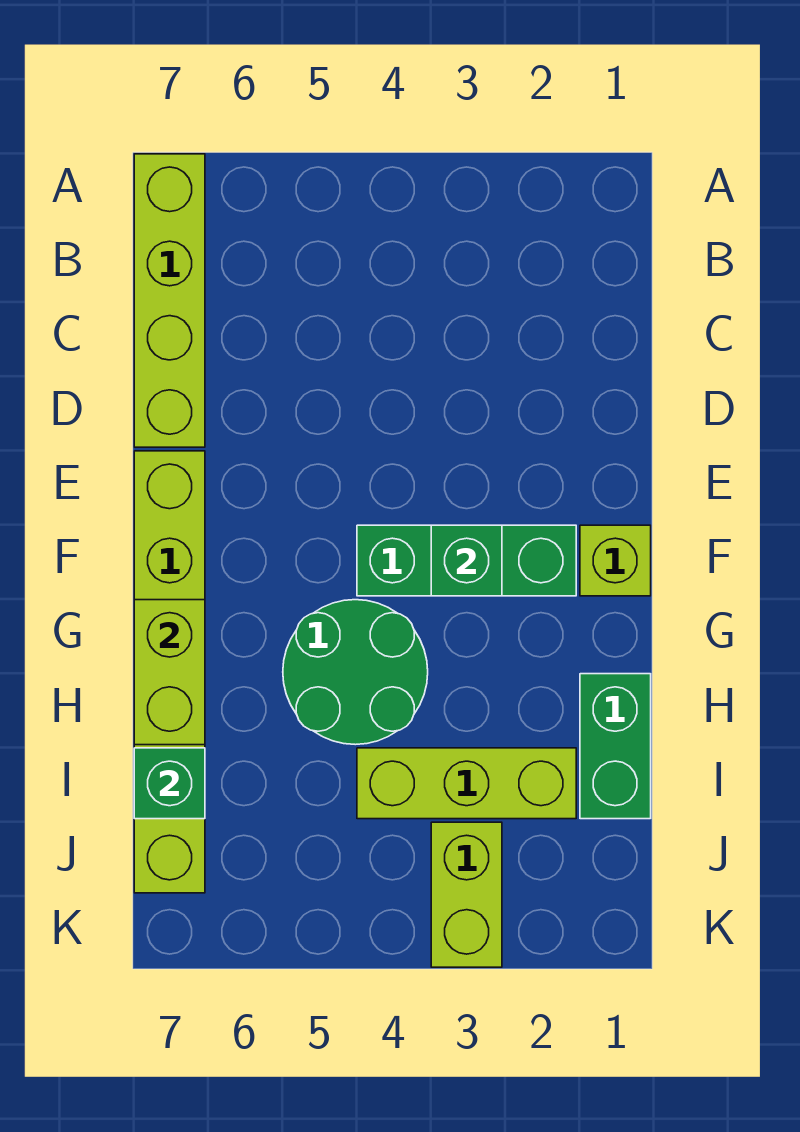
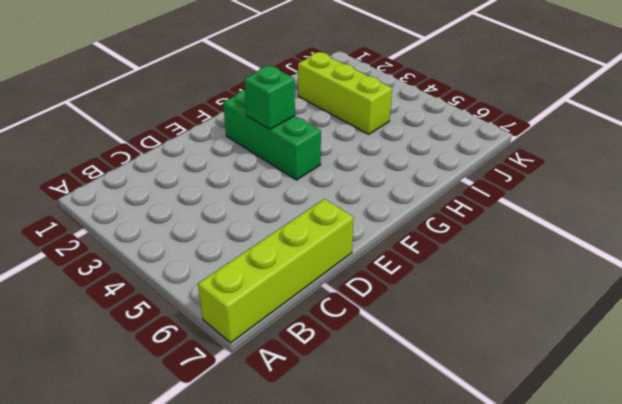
none -> lime 1x6 brick [134,451,205,893]
none -> lime 1x1 brick [580,525,651,596]

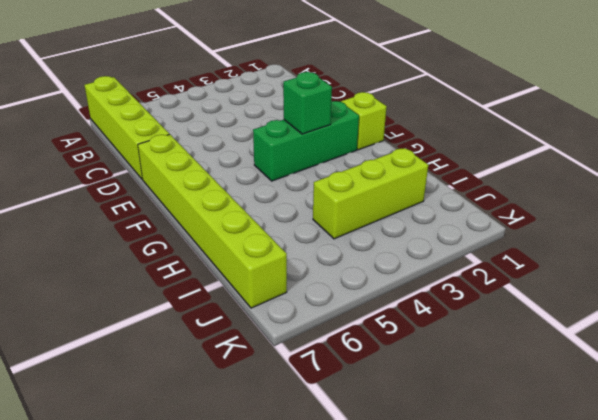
none -> green 2x2 round brick [283,600,428,745]
none -> green 1x2 brick [580,674,651,819]

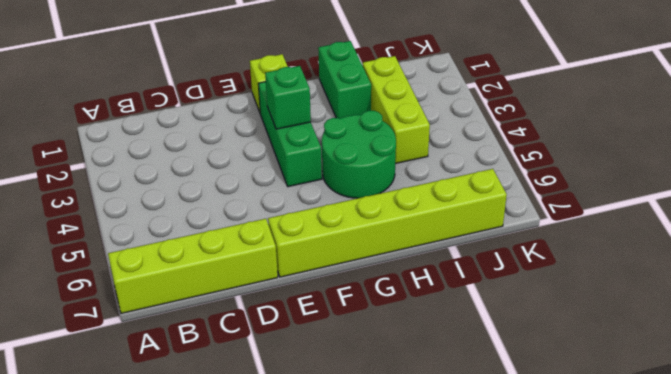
green 1x2 brick [318,41,371,119] -> green 1x2 brick turned to [580,674,651,819]
none -> lime 1x2 brick [431,822,502,967]
none -> lime 1x2 brick [134,600,205,745]

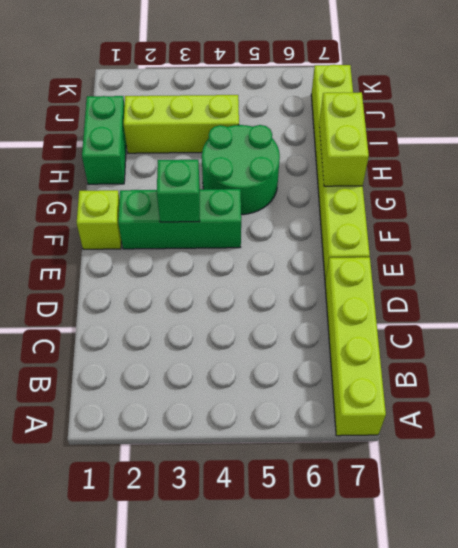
none -> lime 1x2 brick [431,822,502,967]
none -> green 1x1 brick [134,748,205,819]

